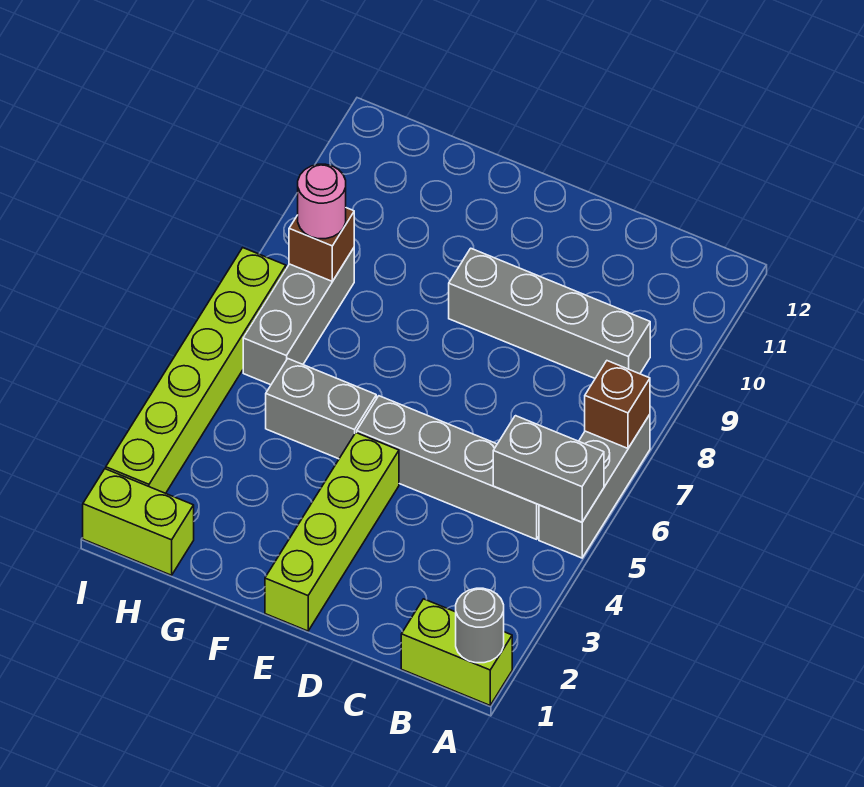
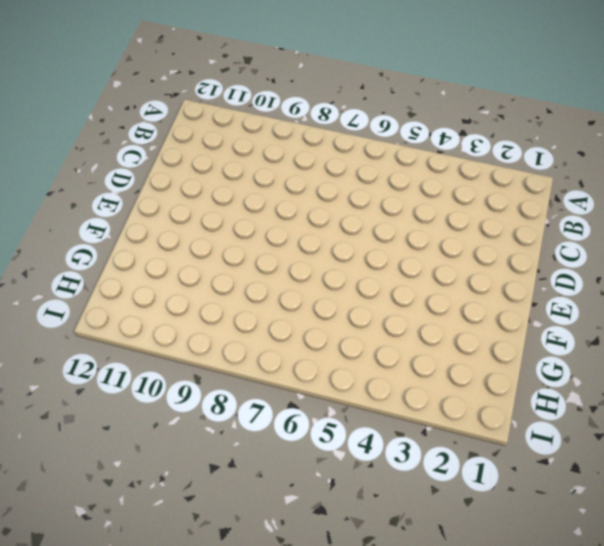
none -> lime 1x2 brick [401,599,512,705]
none -> grey 1x3 brick [539,415,650,558]
none -> grey 1x4 brick [357,396,539,539]

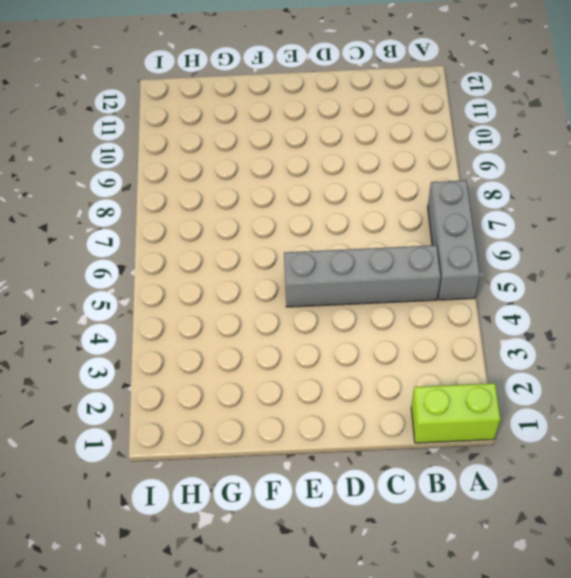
none -> grey 1x4 brick [449,248,650,378]
none -> lime 1x4 brick [265,433,399,631]
none -> grey 1x2 brick [266,359,376,459]

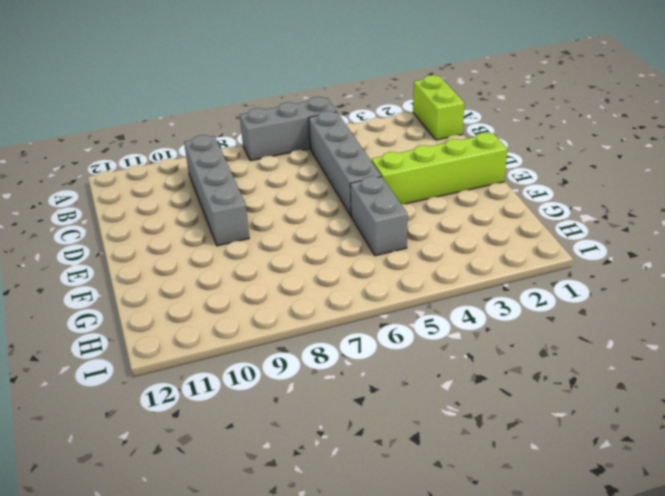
none -> lime 1x2 brick [83,469,194,575]
none -> grey 1x3 brick [243,248,354,385]
none -> lime 1x6 brick [106,248,286,493]

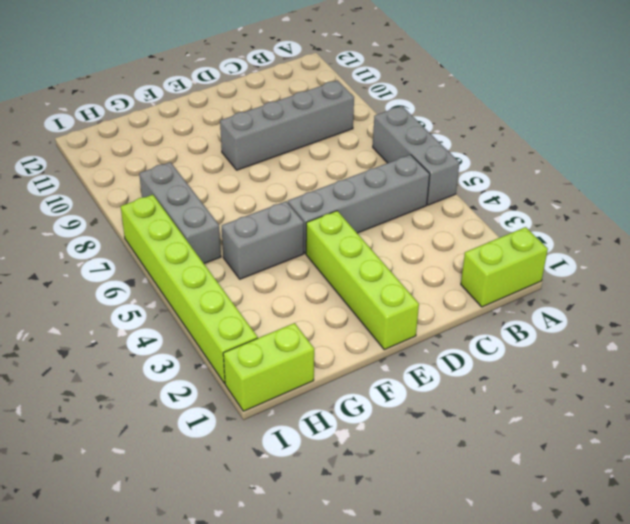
none -> grey 1x1 round brick [456,588,504,663]
none -> grey 1x2 brick [493,416,604,522]
none -> brown 1x1 brick [585,361,650,448]

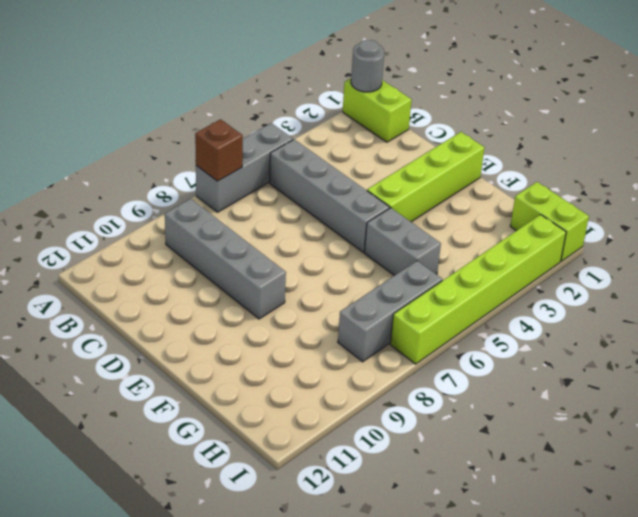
none -> grey 1x2 brick [493,416,604,522]
none -> brown 1x1 brick [289,208,354,281]
none -> pink 1x1 round brick [298,164,346,239]

